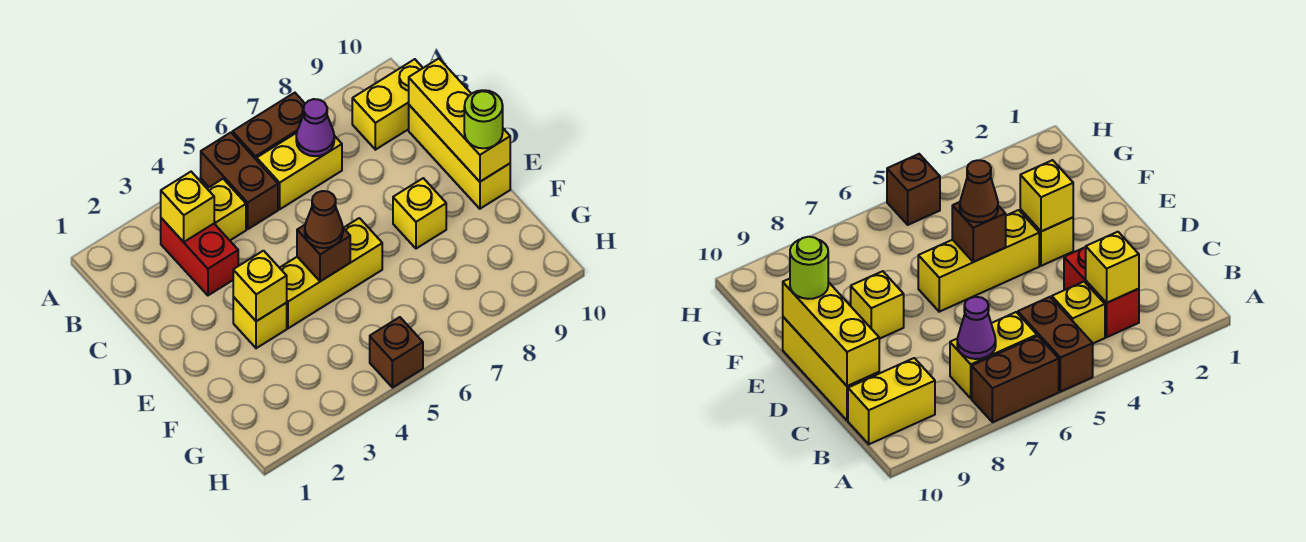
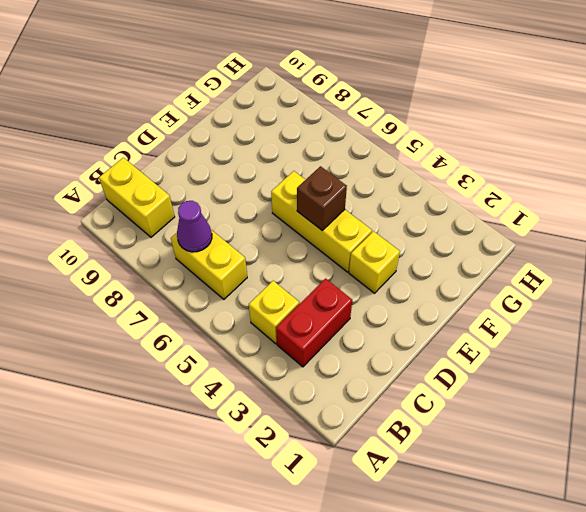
none -> brown 1x2 brick [201,133,278,229]
none -> brown 1x2 brick [232,93,305,160]
none -> yellow 1x3 brick [409,105,510,209]

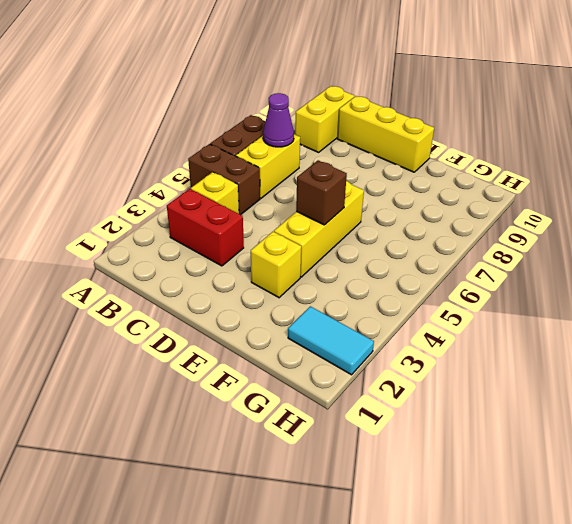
cyan 1x2 tile [288,306,374,375] -> none
none -> yellow 1x1 brick [393,178,446,249]
none -> brown 1x1 brick [370,317,423,388]
none -> yellow 1x1 brick [161,172,214,242]

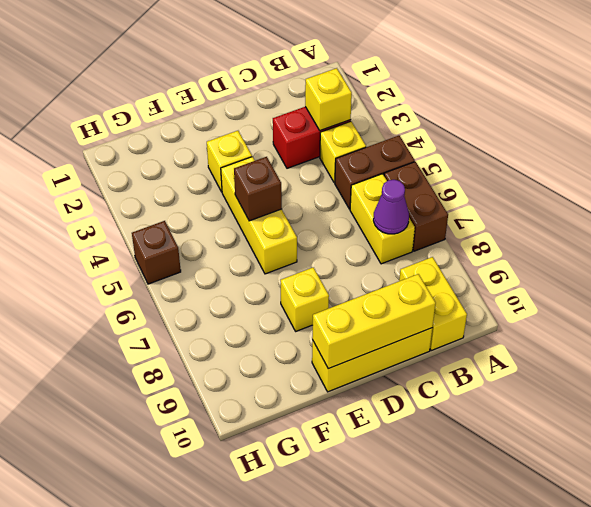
none -> yellow 1x1 brick [233,251,287,321]
none -> brown 1x1 cone [305,191,343,248]
none -> lime 1x1 round brick [464,90,503,148]

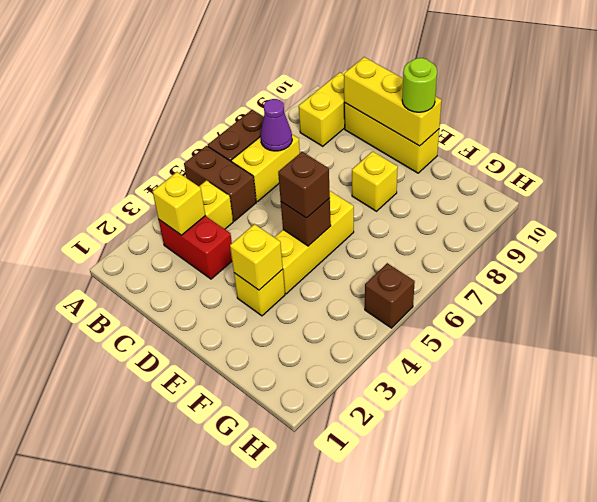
brown 1x1 brick [278,152,330,218] -> brown 1x1 cone [305,191,343,248]

